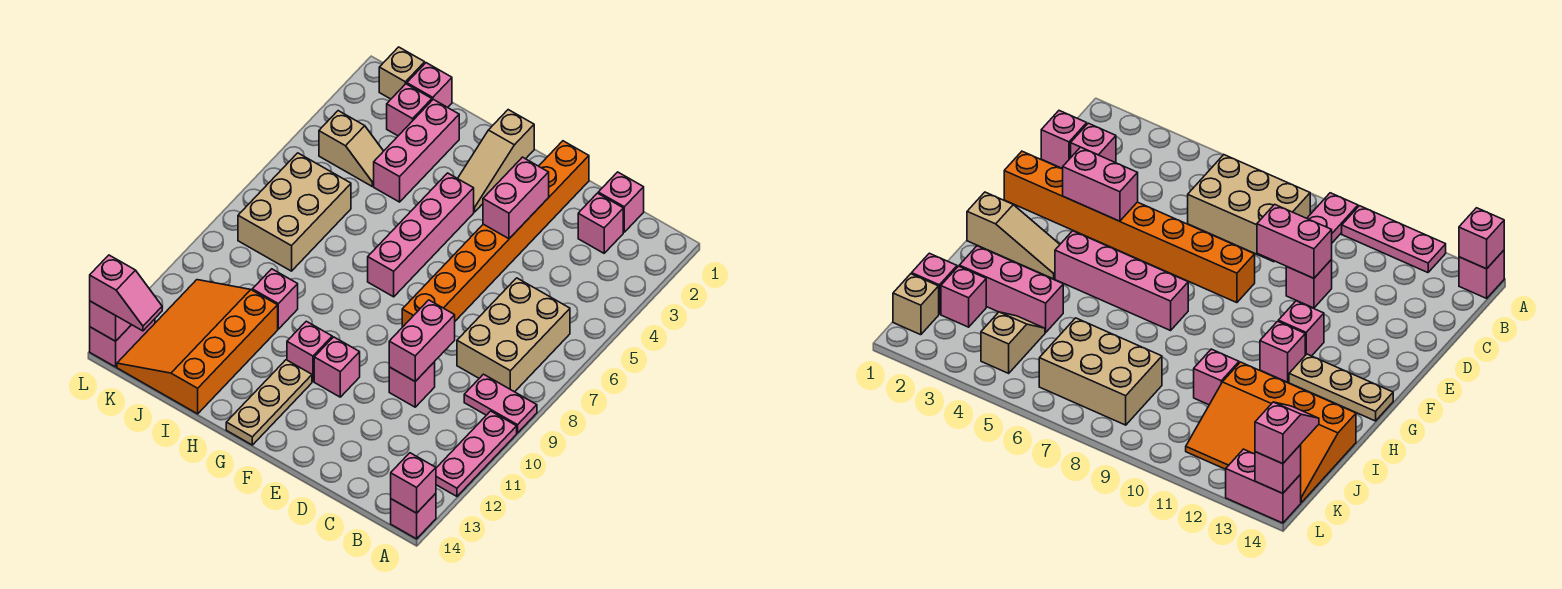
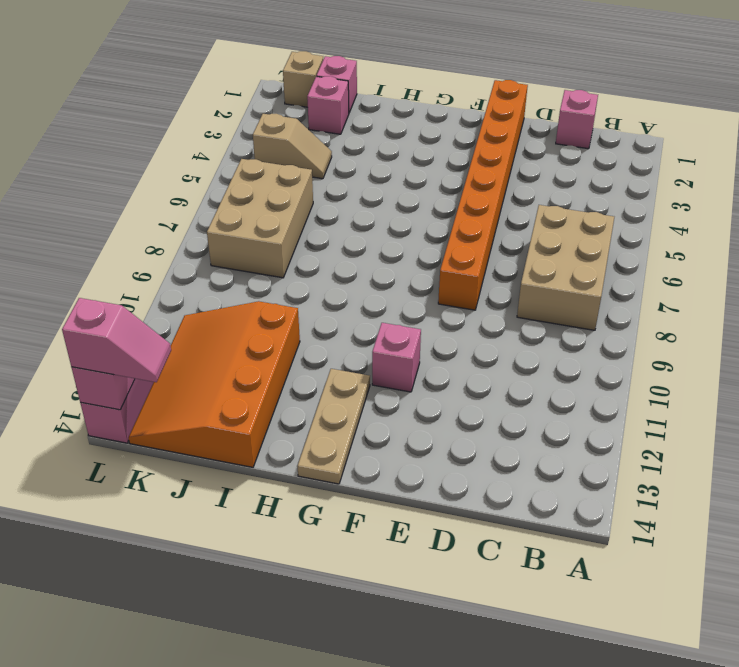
none -> pink 1x2 plate [464,374,537,433]
none -> pink 1x3 plate [436,411,517,496]
none -> pink 1x1 brick [391,493,436,539]

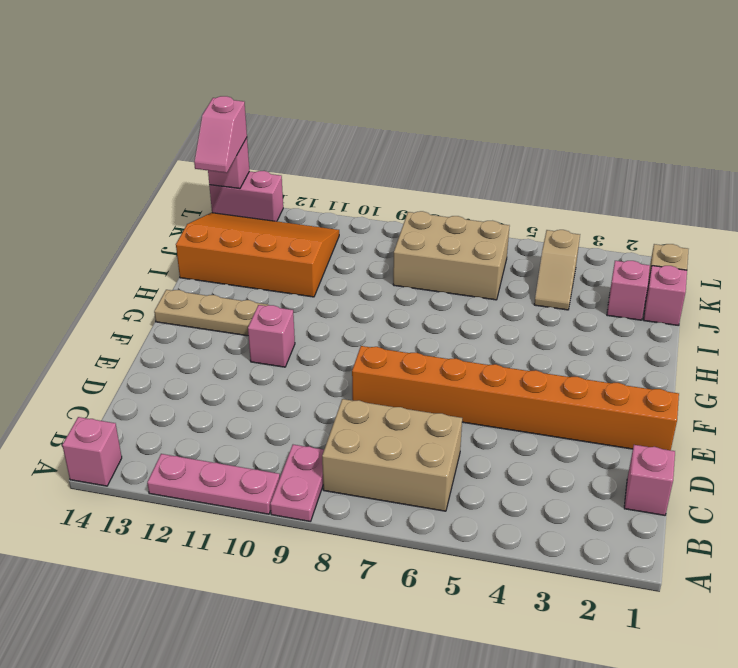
none -> pink 1x1 brick [578,193,623,253]
none -> pink 1x1 brick [389,362,435,407]
none -> tan 1x3 slope [458,110,534,212]

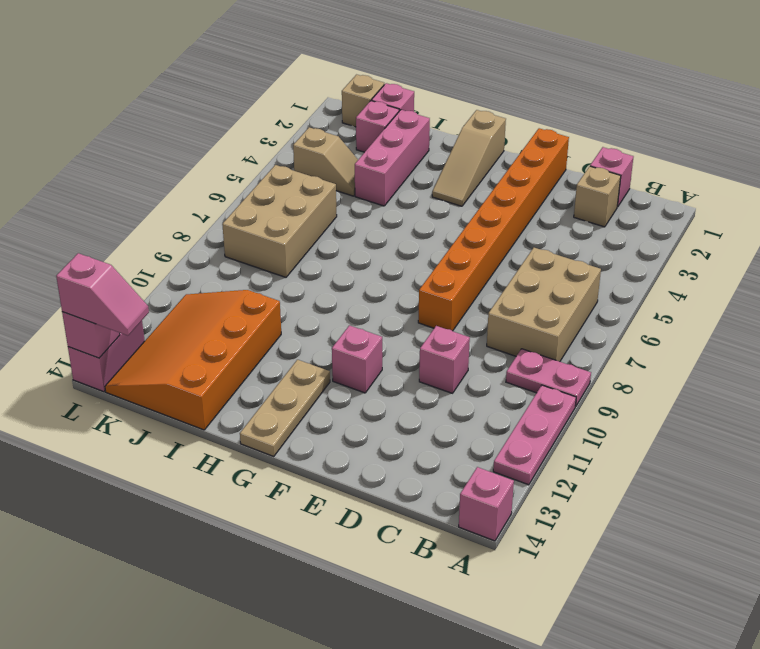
tan 1x1 brick [574,166,621,227] -> pink 1x1 brick [578,193,623,253]
none -> pink 1x4 brick [368,173,474,297]
none -> pink 1x1 brick [287,321,332,381]
none -> pink 1x1 brick [252,269,298,329]

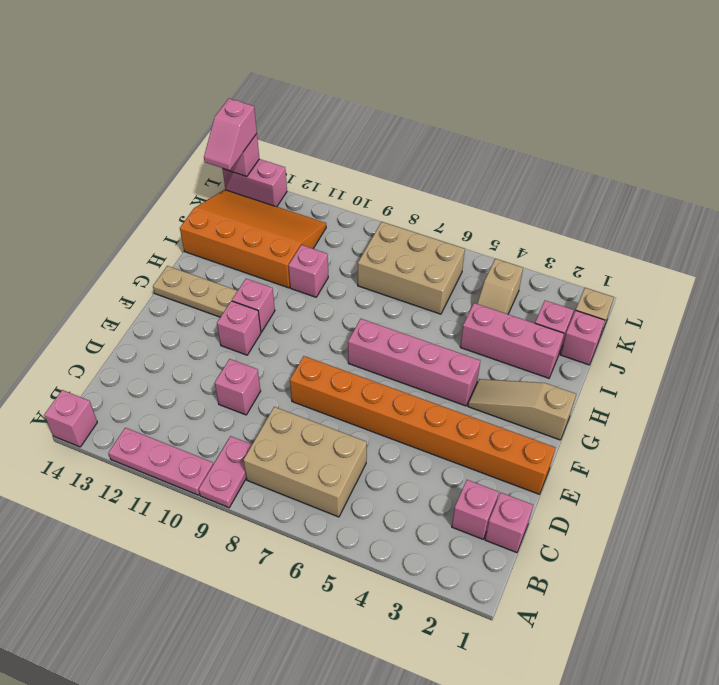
none -> pink 1x1 brick [391,453,436,513]
none -> pink 1x2 brick [389,300,455,381]
none -> pink 1x2 brick [483,157,549,239]

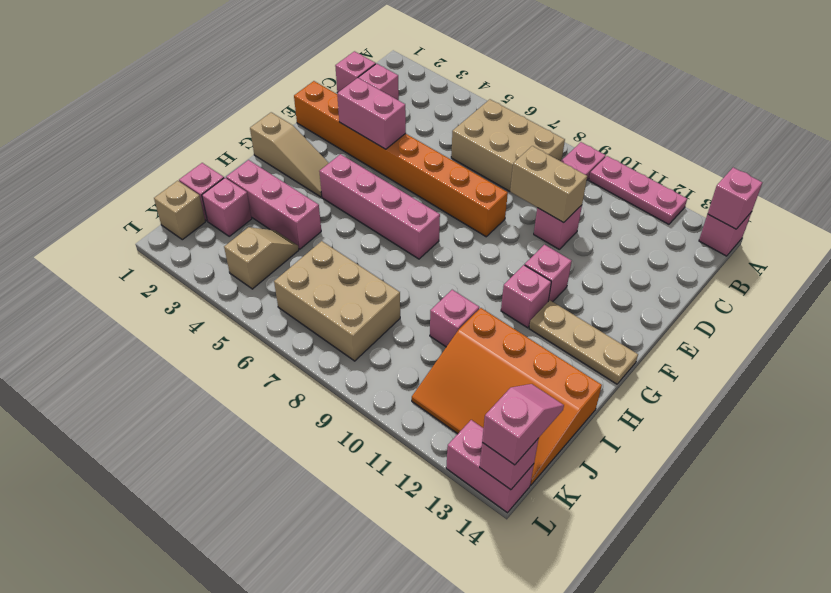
tan 1x2 brick [510,146,587,223] -> pink 1x2 brick [389,300,455,381]

